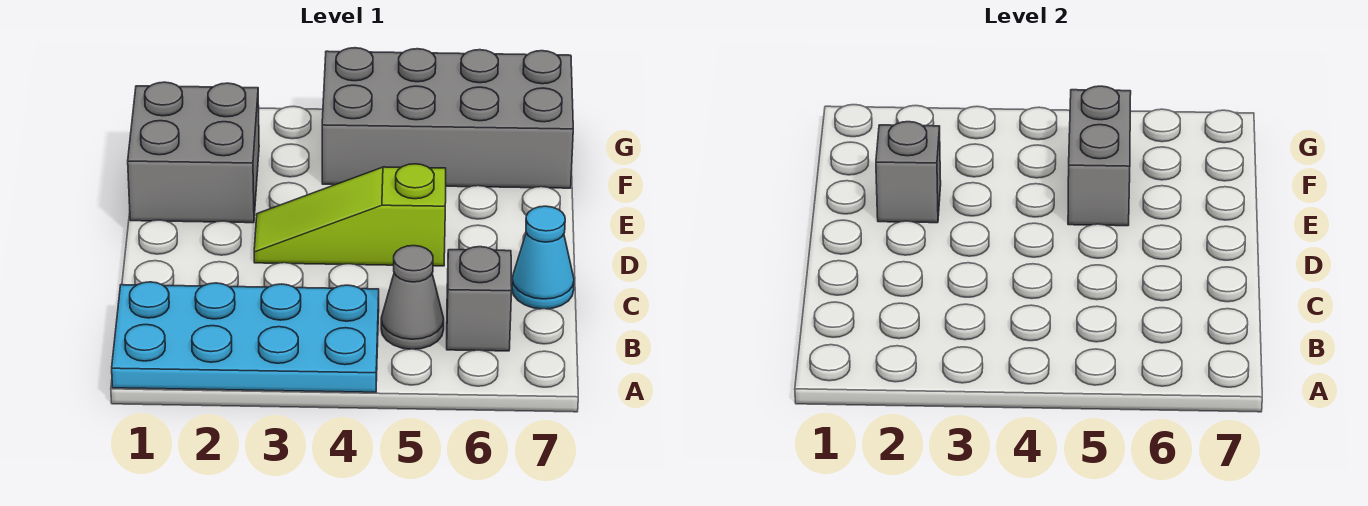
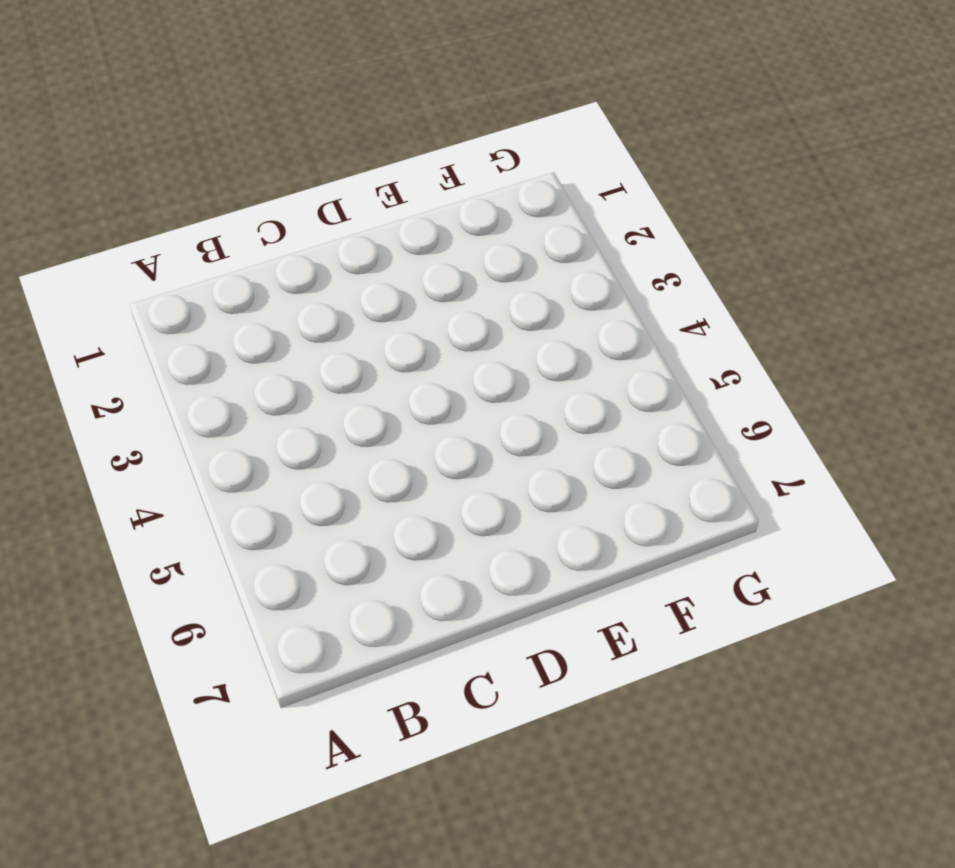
none -> cyan 2x4 plate [112,282,379,392]
none -> grey 1x1 cone [381,246,444,349]

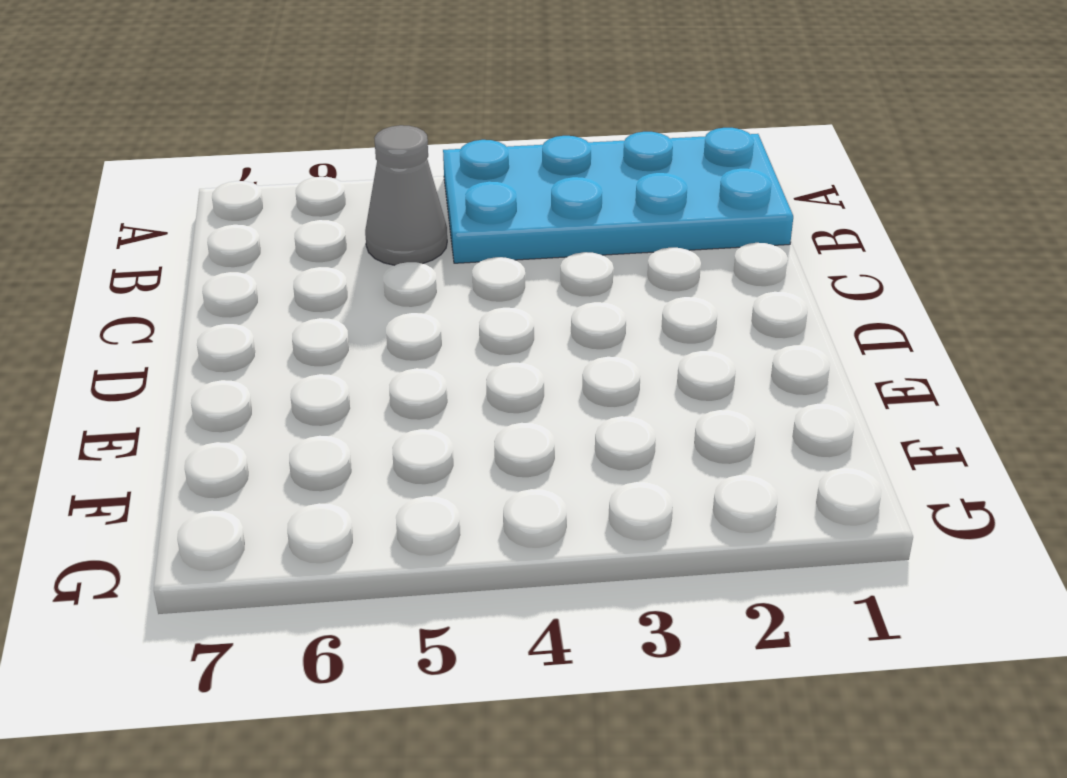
none -> grey 1x1 brick [447,247,512,351]
none -> cyan 1x1 cone [512,206,574,309]

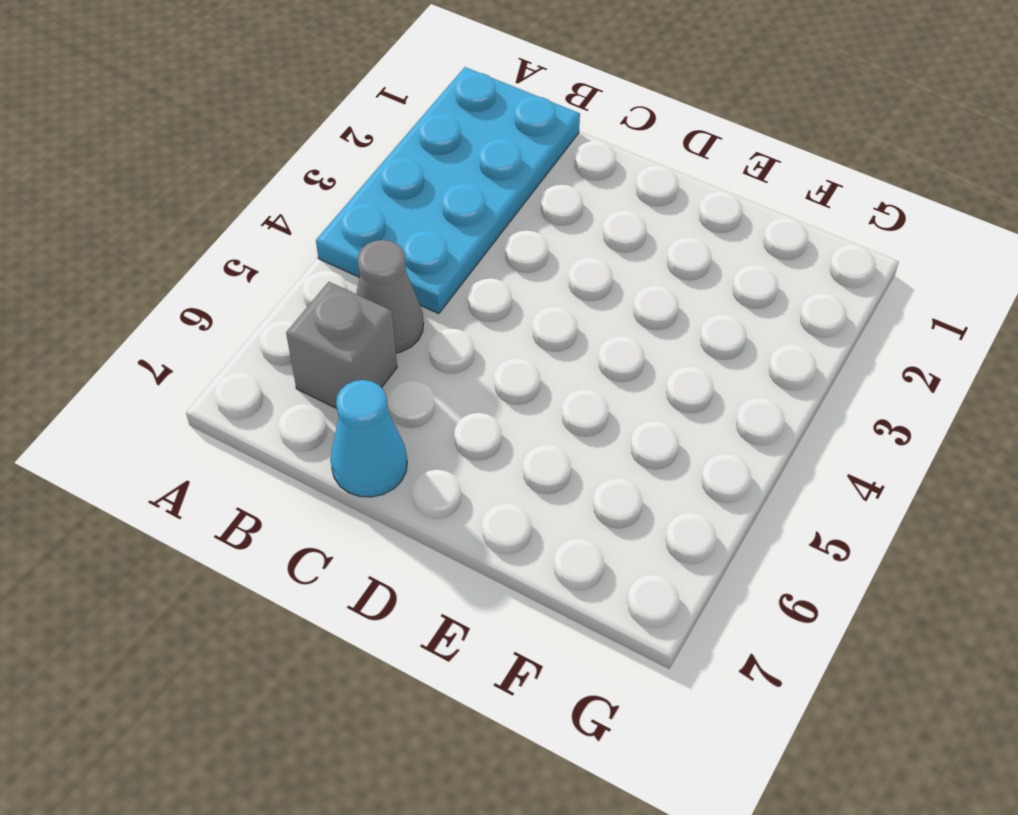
none -> lime 1x3 slope [254,164,446,266]
none -> grey 2x2 brick [128,82,259,223]

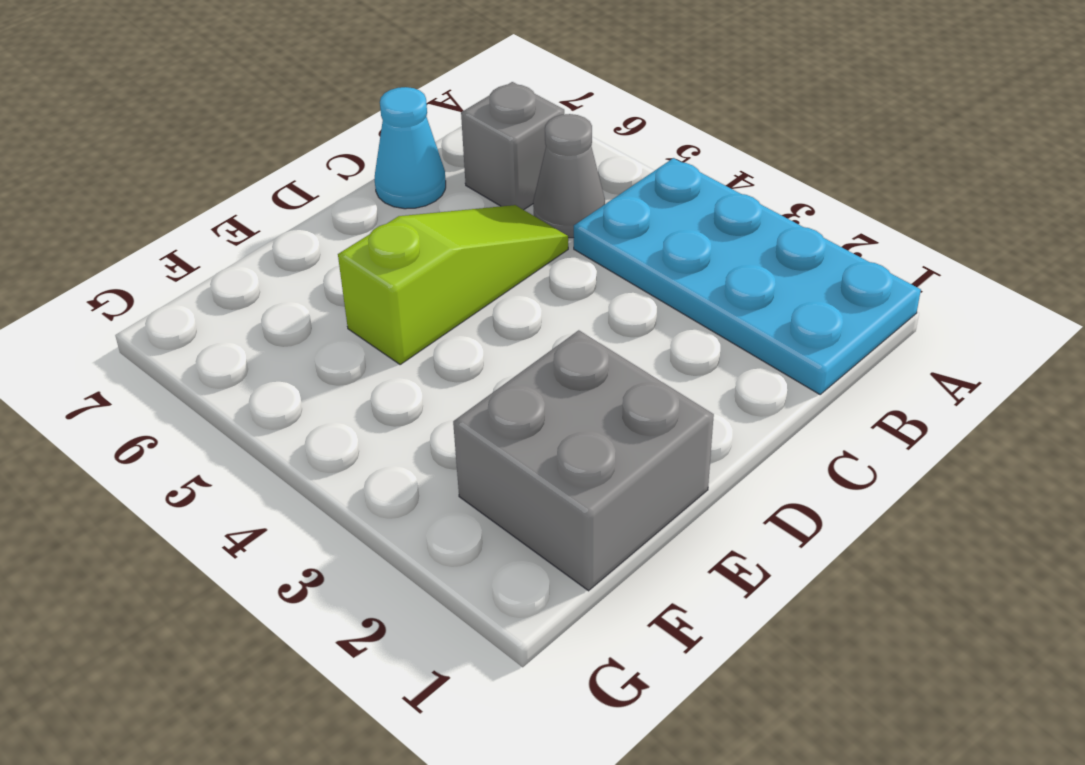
lime 1x3 slope [338,205,568,365] -> lime 1x3 slope turned to [254,164,446,266]
none -> grey 2x4 brick [322,48,573,188]
none -> grey 1x1 brick [876,122,941,223]

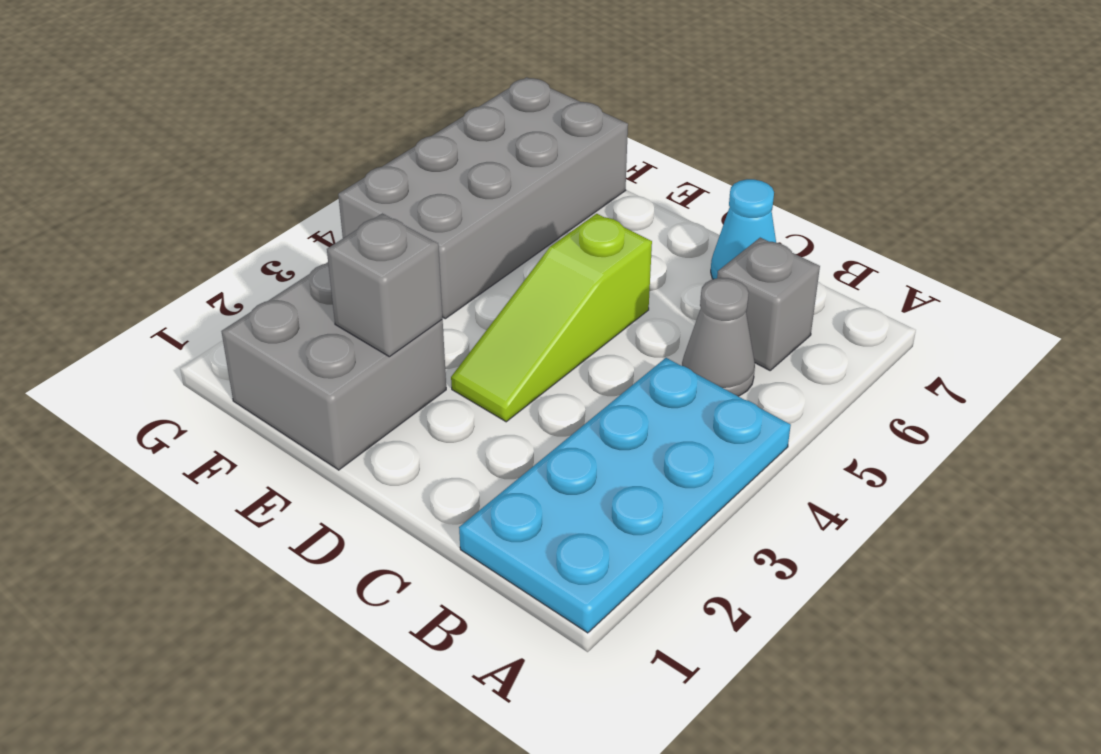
none -> grey 1x2 brick [1068,86,1131,226]

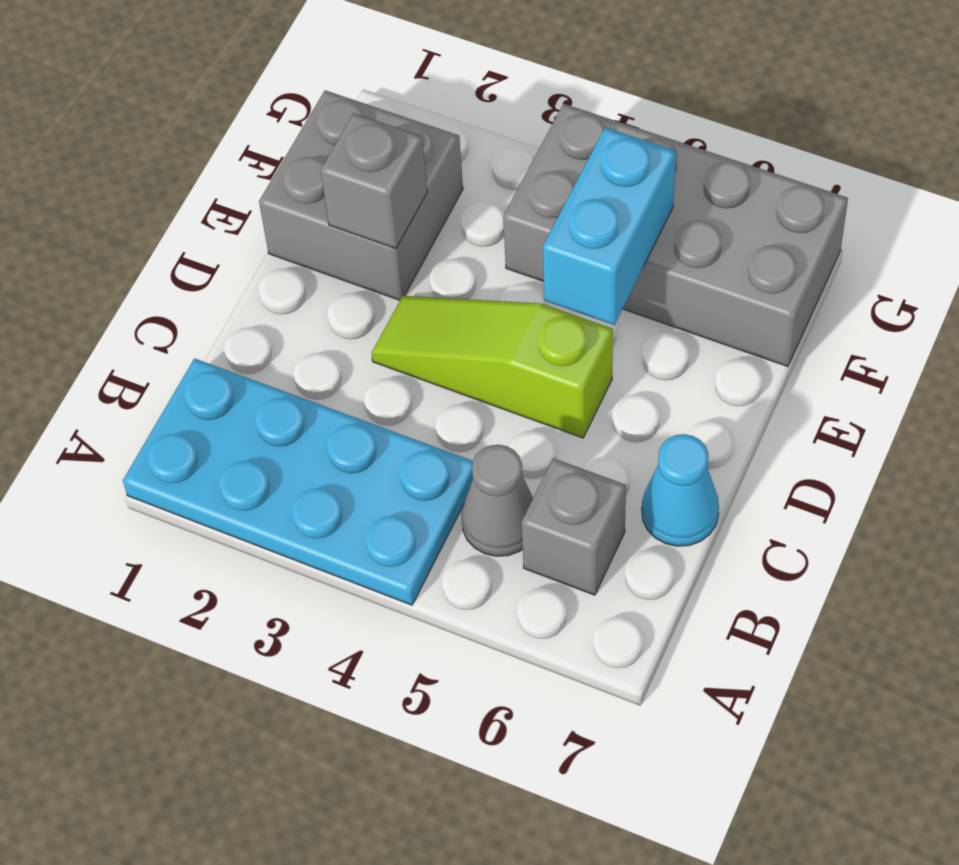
cyan 1x2 brick [543,128,676,325] -> grey 1x2 brick [1068,86,1131,226]

